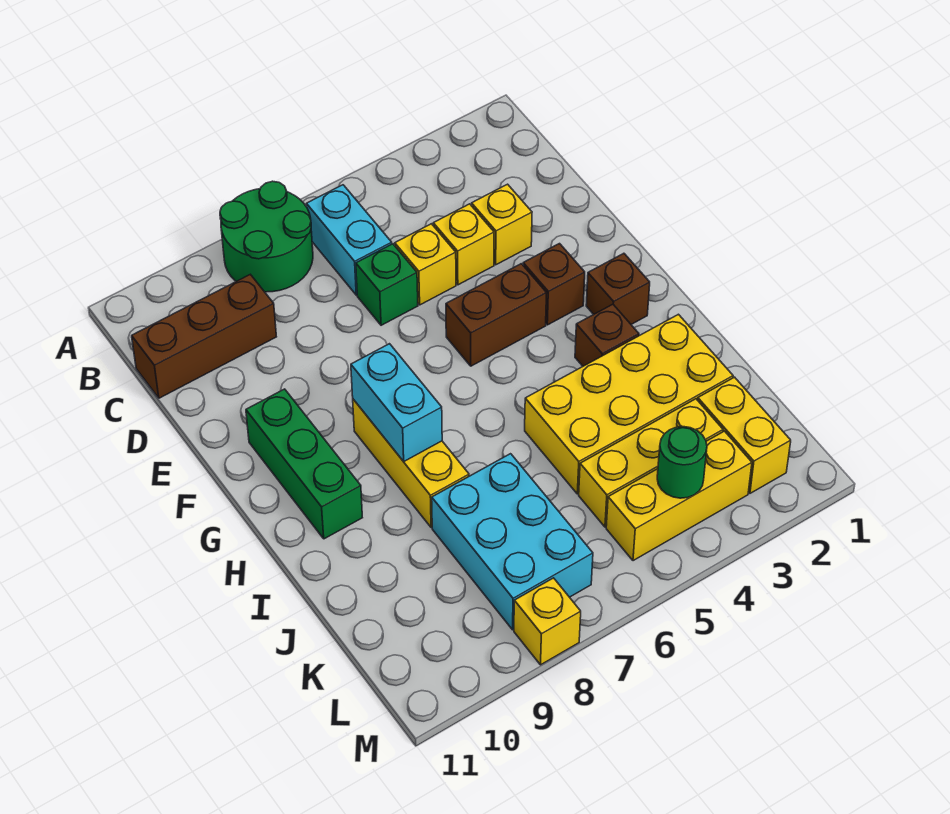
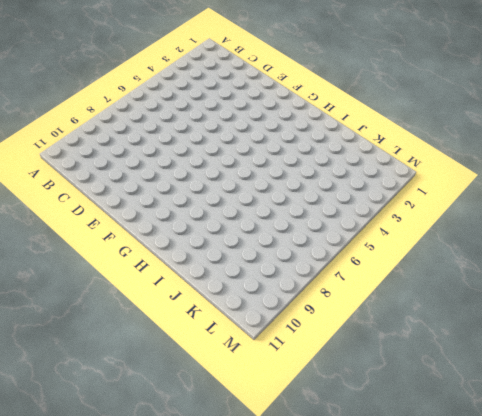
none -> green 2x2 round brick [220,181,313,292]
none -> cyan 1x2 brick [307,185,392,295]
none -> brown 1x3 brick [132,275,276,398]

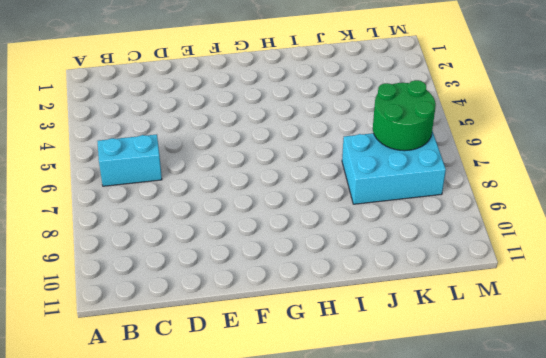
green 2x2 round brick [373,80,436,151] -> green 2x2 round brick moved to [220,181,313,292]
none -> brown 1x3 brick [132,275,276,398]
none -> yellow 1x1 brick [472,184,532,265]
none -> yellow 1x1 brick [433,204,494,285]

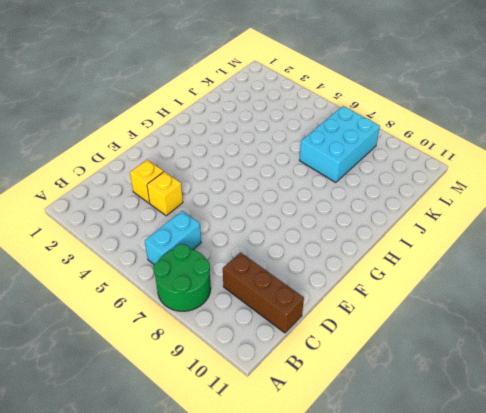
none -> yellow 1x1 brick [395,224,456,305]
none -> green 1x1 brick [356,244,418,325]
none -> brown 1x1 brick [523,244,585,325]

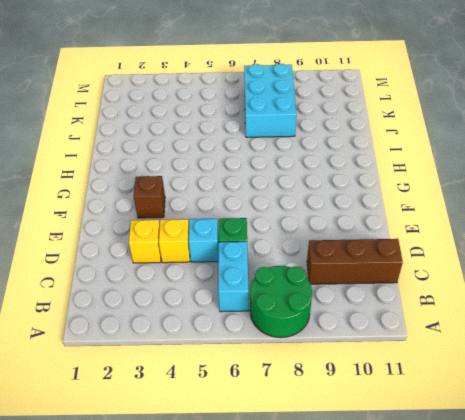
cyan 1x1 brick [189,219,219,262] -> yellow 1x1 brick [395,224,456,305]
none -> brown 1x2 brick [446,264,546,366]
none -> green 1x3 brick [246,389,362,539]
none -> brown 1x1 brick [586,253,650,324]

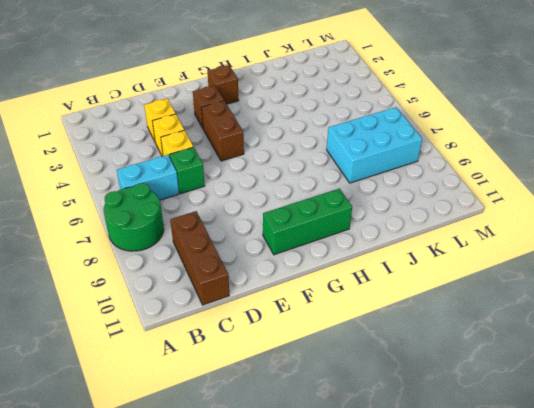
none -> yellow 1x3 brick [353,399,469,528]
none -> brown 1x1 brick [575,304,639,366]
none -> yellow 2x4 brick [525,314,733,494]

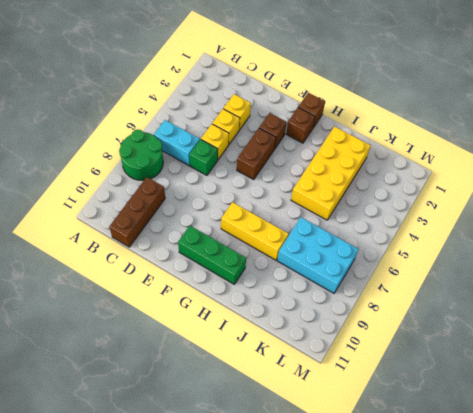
brown 1x1 brick [298,93,325,128] -> brown 1x1 brick moved to [575,304,639,366]
none -> yellow 1x2 brick [698,377,791,493]
none -> yellow 1x3 brick [579,399,723,527]
none -> yellow 1x3 brick [606,431,752,561]

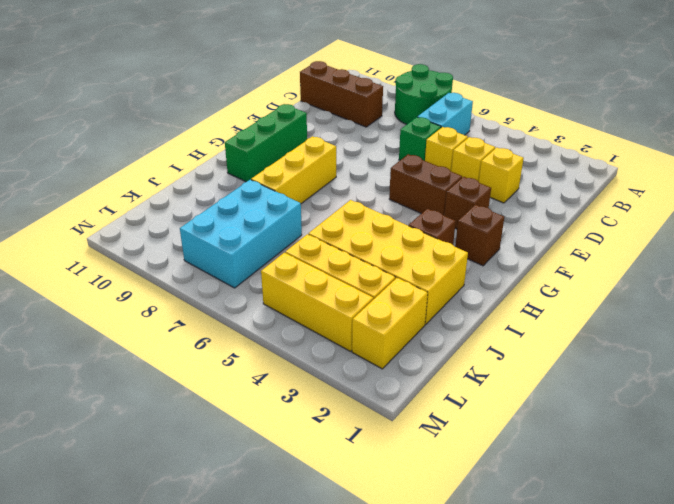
none -> yellow 1x1 brick [514,578,581,665]
none -> cyan 1x2 brick [351,344,442,461]
none -> green 1x1 round brick [657,427,707,498]

